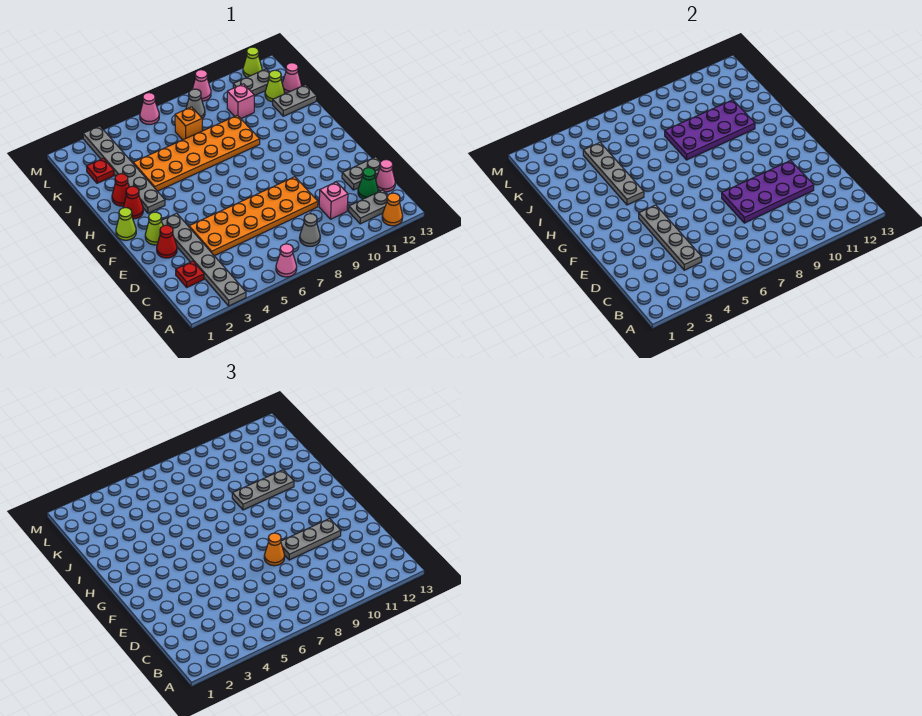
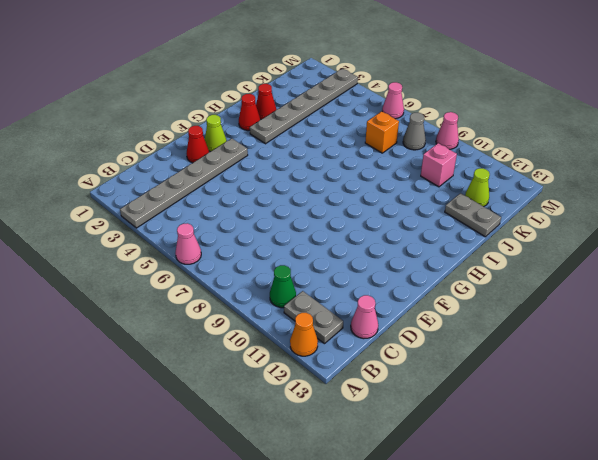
green 1x1 cone [270,265,296,308] -> green 1x1 cone moved to [358,168,378,199]
none -> grey 1x1 cone [300,214,320,246]
none -> red 1x1 plate [176,261,204,287]
none -> pink 1x1 brick [319,182,348,219]
none -> orange 2x6 plate [189,177,318,256]

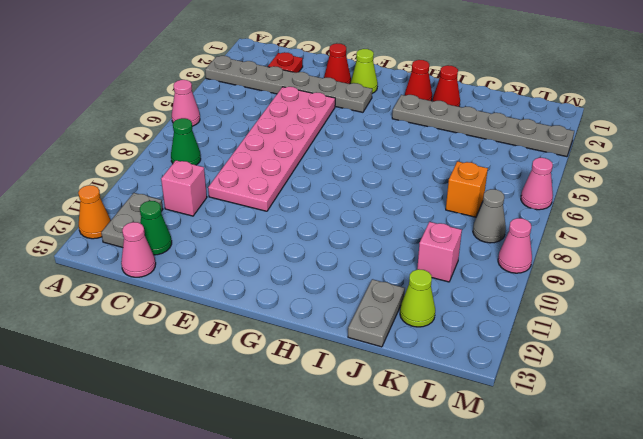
green 1x1 cone [171,118,201,165] -> grey 1x1 cone [300,214,320,246]
pink 2x6 plate [208,87,335,211] -> orange 2x6 plate [189,177,318,256]
none -> grey 1x2 plate [342,157,380,190]
none -> lime 1x1 cone [116,208,136,240]
none -> orange 2x6 plate [133,115,260,191]
none -> red 1x1 plate [86,158,114,183]

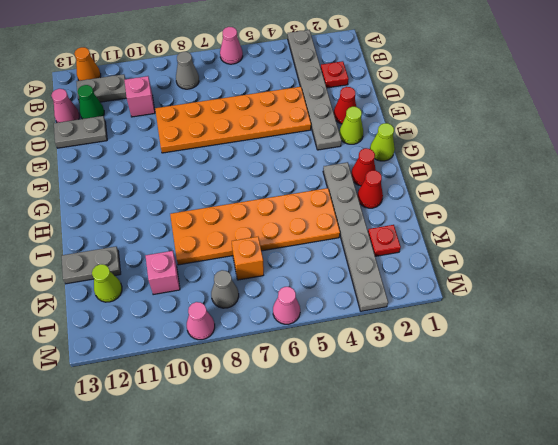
none -> pink 1x1 cone [282,63,301,93]
none -> grey 1x2 plate [233,69,270,96]
none -> lime 1x1 cone [243,47,262,77]
none -> grey 1x4 plate [639,205,702,270]

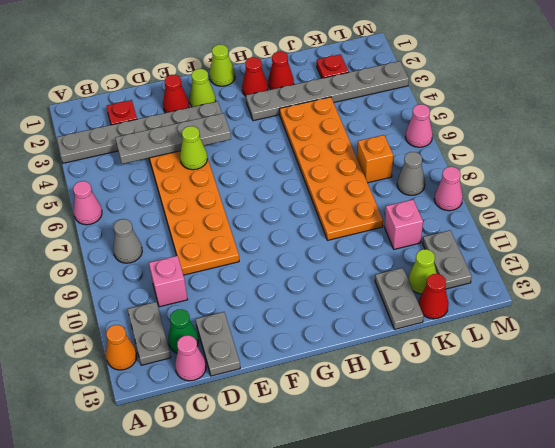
lime 1x1 cone [180,126,207,170] -> lime 1x1 cone moved to [243,47,262,77]
red 1x1 cone [419,274,449,319] -> pink 1x1 cone [282,63,301,93]
none -> purple 2x4 plate [722,161,814,223]
none -> grey 1x4 plate [583,143,644,205]
none -> purple 2x4 plate [665,100,755,160]
none -> orange 1x1 cone [264,533,285,566]

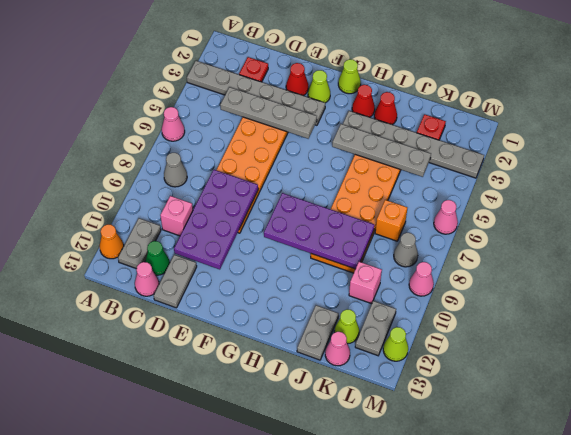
purple 2x4 plate [264,193,375,269] -> purple 2x4 plate turned to [665,100,755,160]
none -> orange 1x1 cone [264,533,285,566]
none -> grey 1x3 plate [281,519,341,560]
none -> grey 1x3 plate [232,470,294,510]

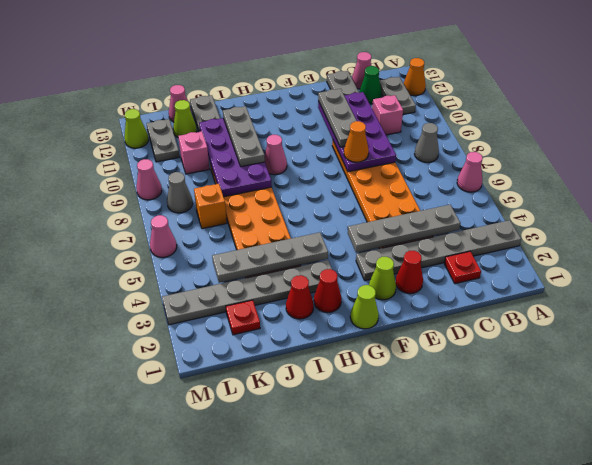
pink 1x1 cone [264,135,287,175] -> none

